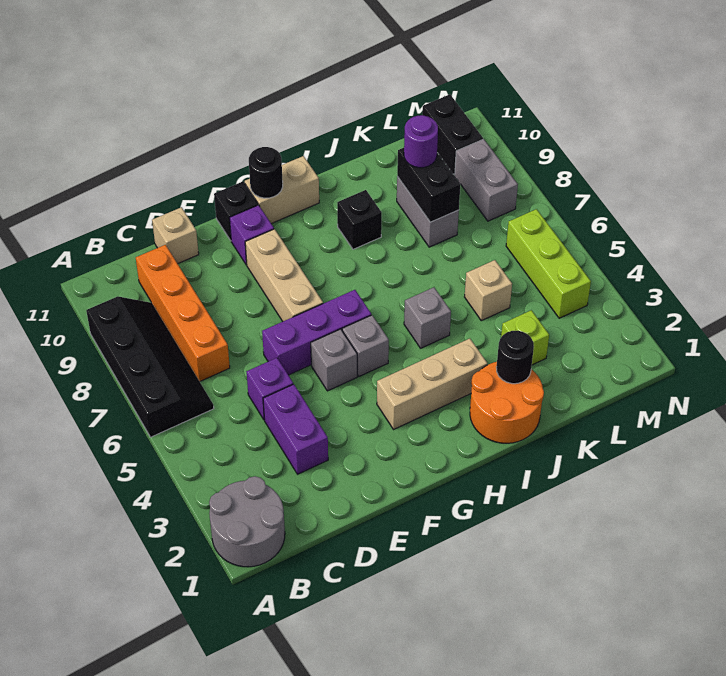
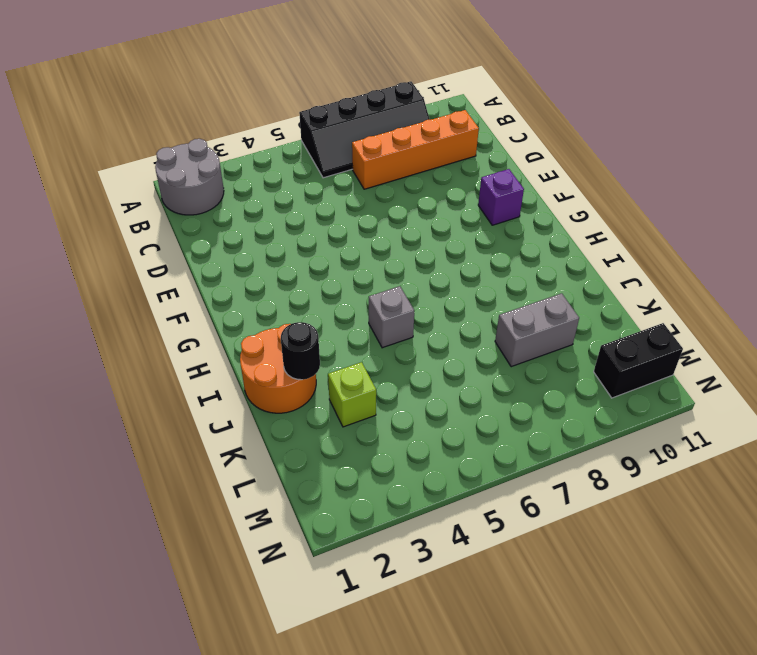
none -> purple 1x2 brick [263,384,328,474]
none -> purple 1x1 brick [247,358,293,420]
none -> tan 1x1 brick [152,207,199,264]

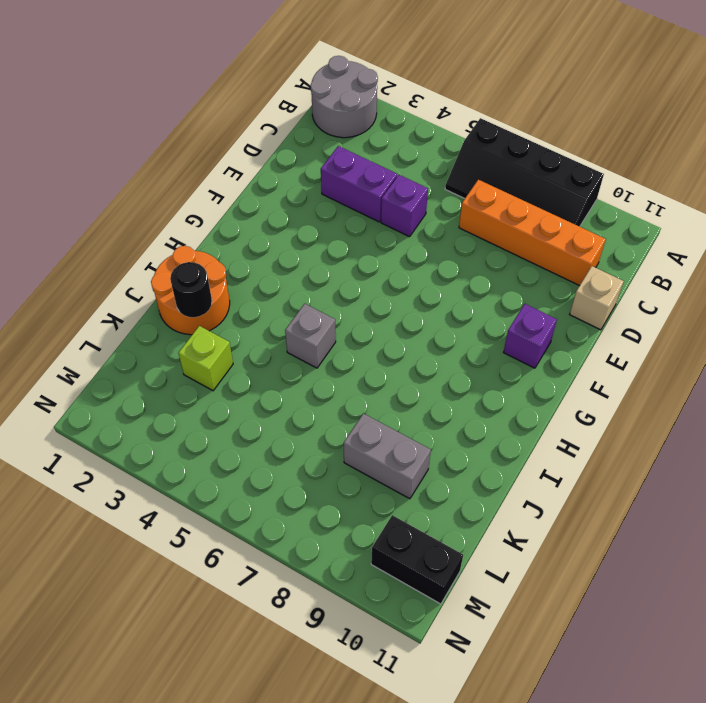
none -> purple 1x3 brick [262,290,371,375]
none -> grey 1x1 brick [311,329,357,391]
none -> tan 1x3 brick [245,229,323,321]

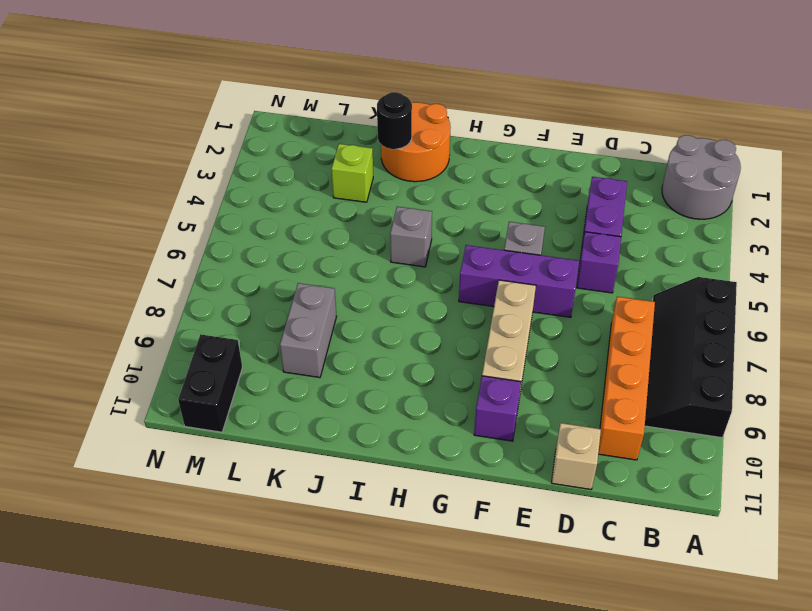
none -> black 1x1 brick [214,182,258,241]
none -> tan 1x3 brick [377,339,487,429]
none -> grey 1x1 brick [342,315,389,376]

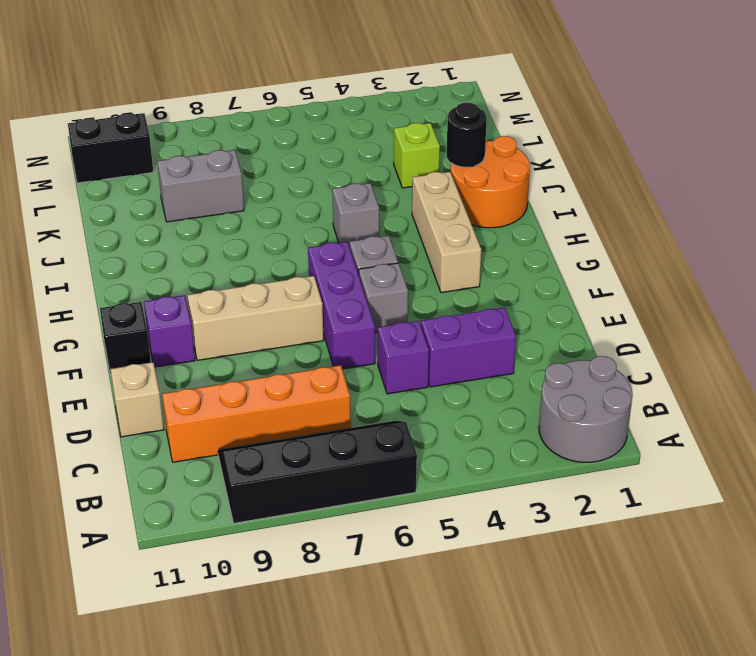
none -> tan 1x2 brick [245,156,319,224]
none -> black 1x1 brick [337,190,382,249]
none -> tan 1x1 brick [465,260,512,321]

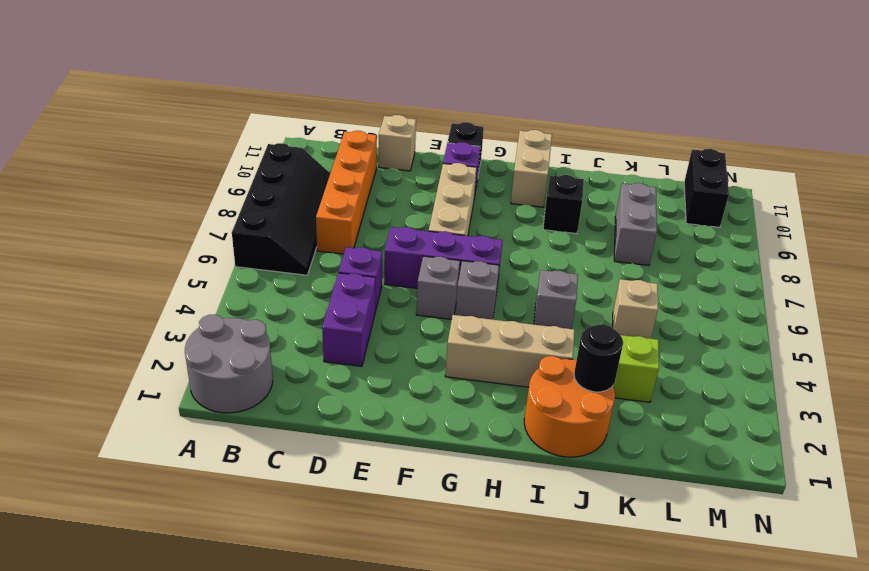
tan 1x2 brick [511,130,552,207] -> tan 1x2 brick turned to [245,156,319,224]
none -> lime 1x3 brick [506,209,591,318]
none -> grey 1x2 brick [455,139,518,221]
none -> black 1x1 round brick [249,147,283,198]

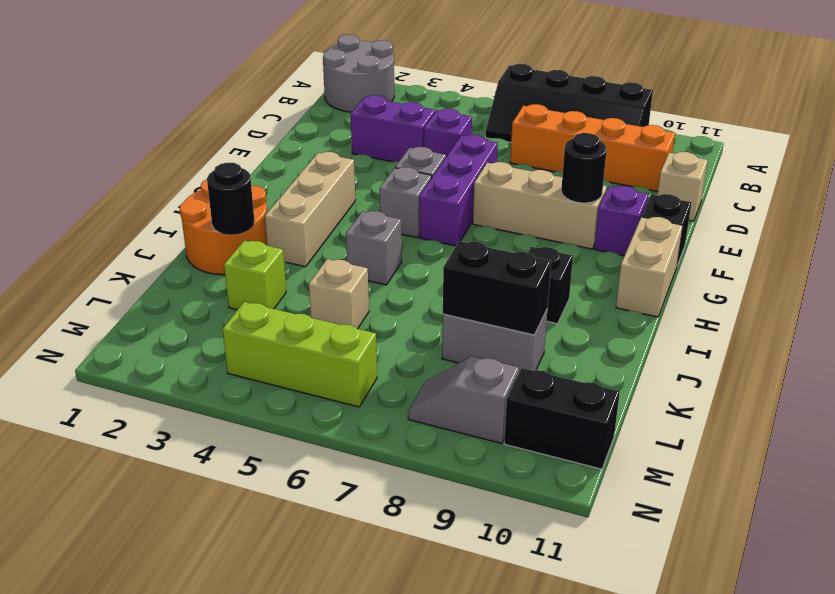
black 1x1 round brick [561,133,607,203] -> black 1x1 round brick moved to [249,147,283,198]
grey 1x2 slope [408,356,519,444] -> grey 1x2 brick [455,139,518,221]
none -> purple 1x1 round brick [404,115,438,168]

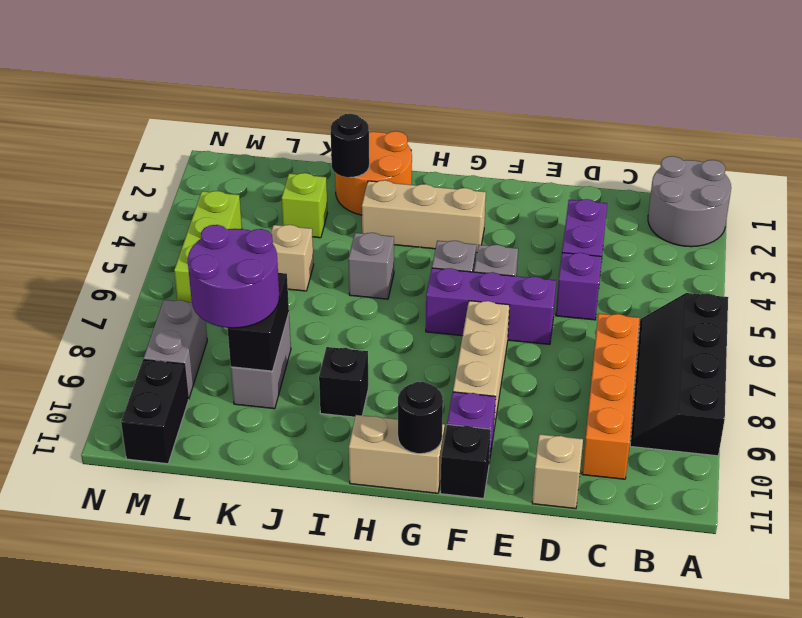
purple 2x2 round brick [188,225,279,328] -> purple 1x1 round brick [404,115,438,168]

